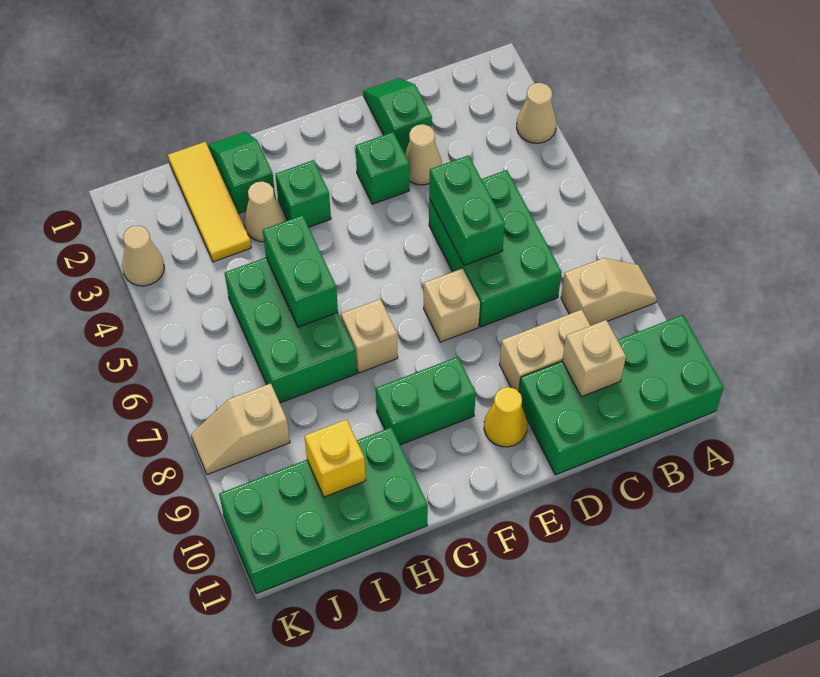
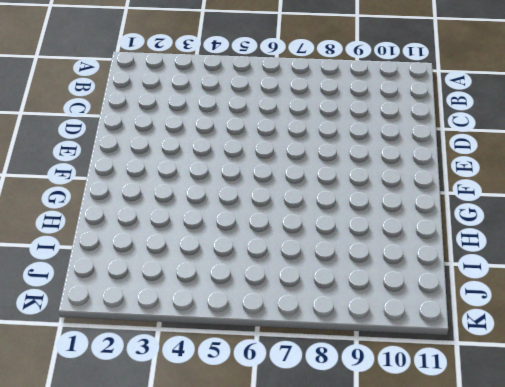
none -> tan 1x1 cone [517,83,556,143]
none -> tan 1x2 slope [561,258,657,326]
none -> green 2x4 brick [519,315,724,475]

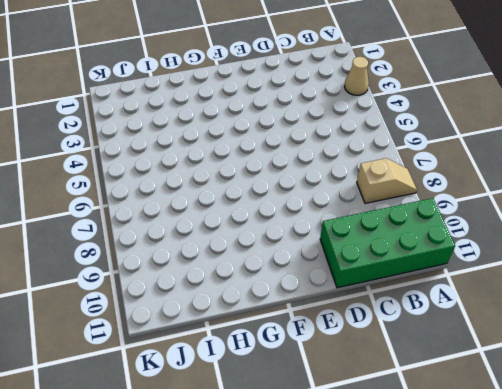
none -> green 2x3 brick [429,170,562,327]
none -> tan 1x2 brick [499,310,591,392]
none -> green 1x2 slope [363,78,432,153]

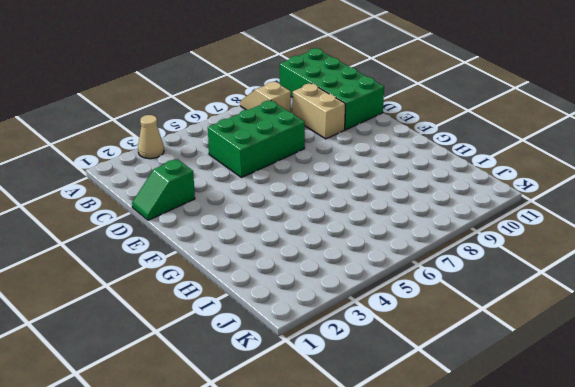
none -> tan 1x1 cone [405,124,442,185]
none -> green 1x1 brick [356,132,409,204]
none -> tan 1x1 brick [424,268,480,342]

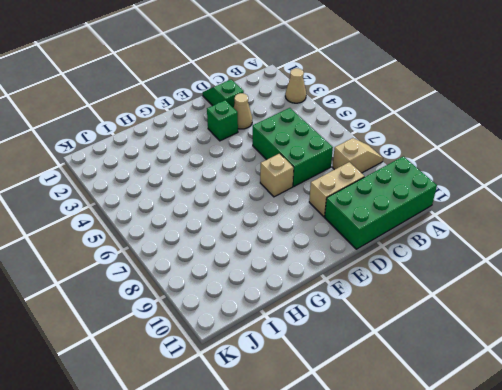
none -> yellow 1x1 cone [484,387,527,447]
none -> green 1x2 brick [376,357,476,445]
none -> green 1x1 brick [275,160,331,227]

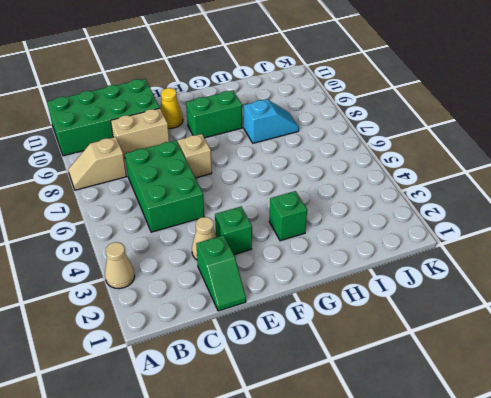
cyan 1x2 slope [244,99,299,143] -> none
none -> tan 1x1 brick [341,299,398,373]
none -> green 1x2 slope [208,132,275,214]
none -> tan 1x1 cone [244,181,285,242]

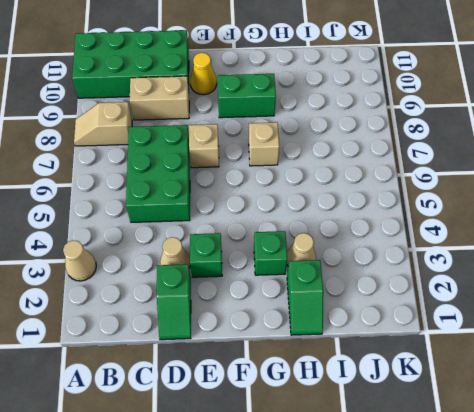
none -> green 2x3 brick [225,258,357,403]
none -> green 2x4 brick [219,427,428,594]
none -> yellow 1x3 tile [168,142,251,262]

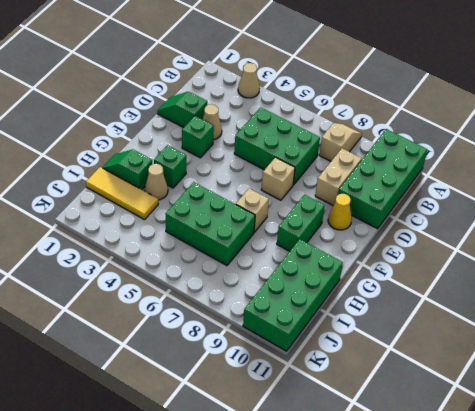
none -> tan 1x2 slope [191,383,290,475]
none -> tan 1x1 cone [122,226,164,286]
none -> tan 1x1 brick [562,320,626,397]

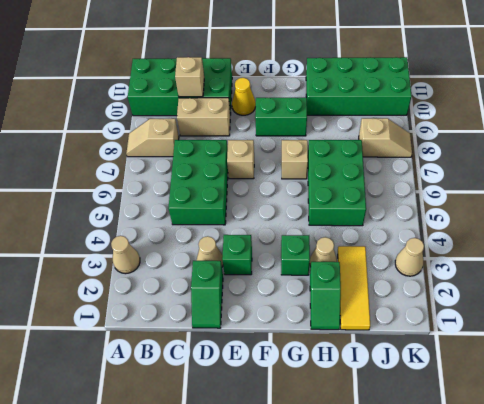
none -> green 1x2 brick [429,155,505,265]
none -> green 1x2 brick [263,215,338,327]
none -> yellow 1x1 brick [305,419,366,497]

